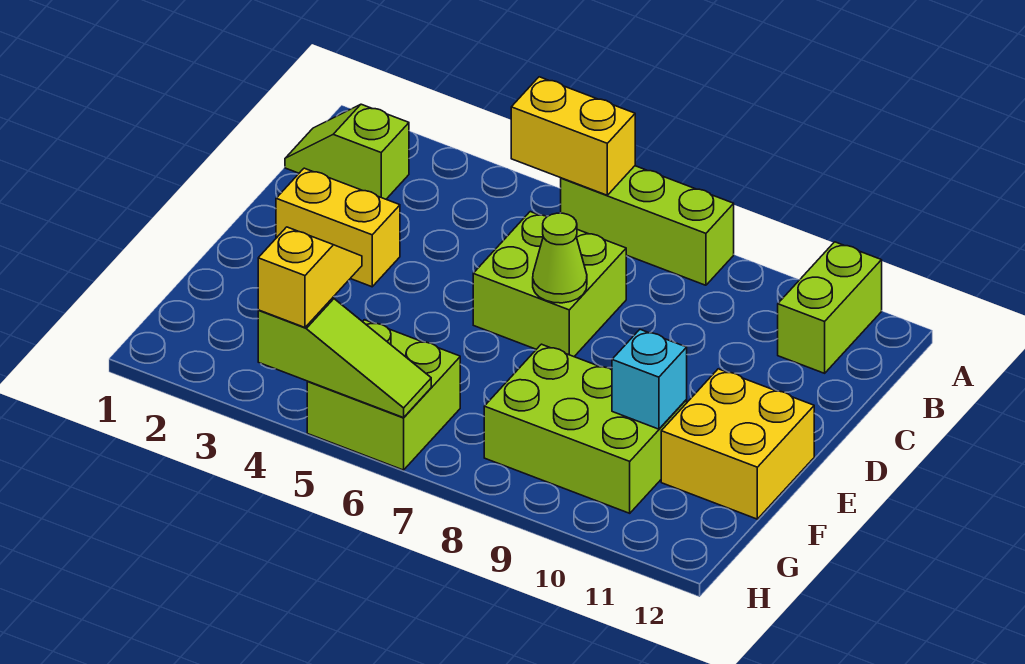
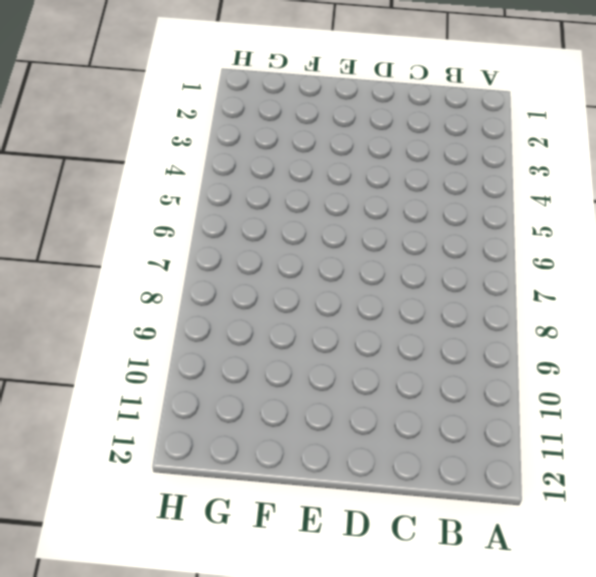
none -> lime 1x3 brick [560,166,734,285]
none -> lime 1x2 brick [778,242,882,373]
none -> lime 1x2 slope [285,104,409,199]

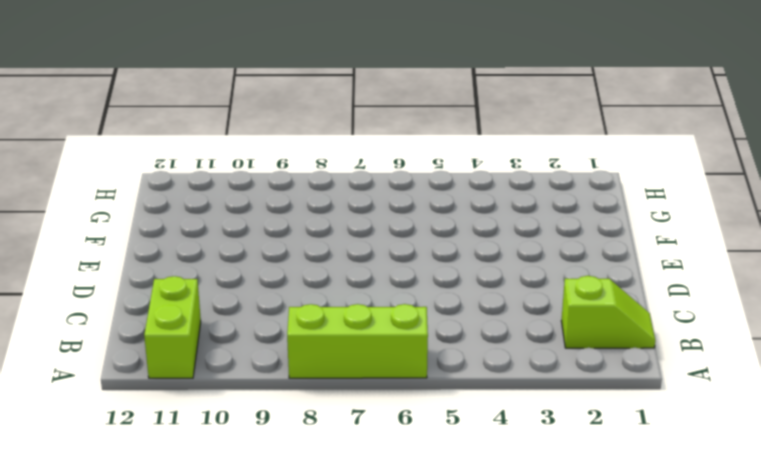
none -> lime 2x2 brick [473,212,626,357]
none -> yellow 1x2 brick [276,168,400,287]
none -> yellow 2x2 brick [661,369,814,519]

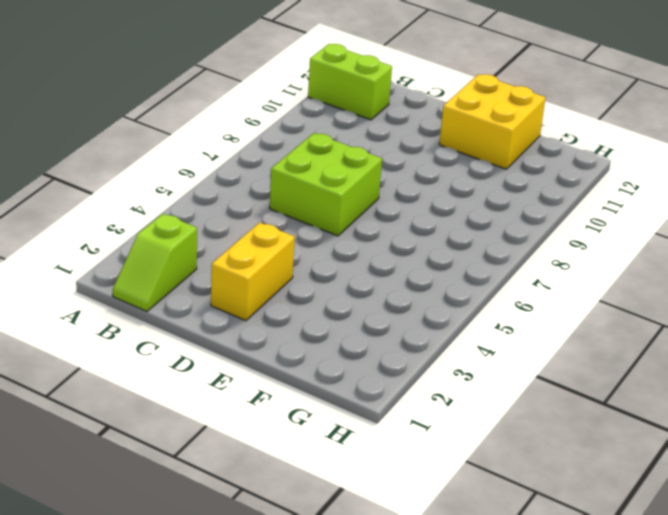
none -> lime 1x3 brick [560,166,734,285]
none -> lime 2x3 brick [484,344,687,513]
none -> lime 2x2 brick [307,320,460,470]

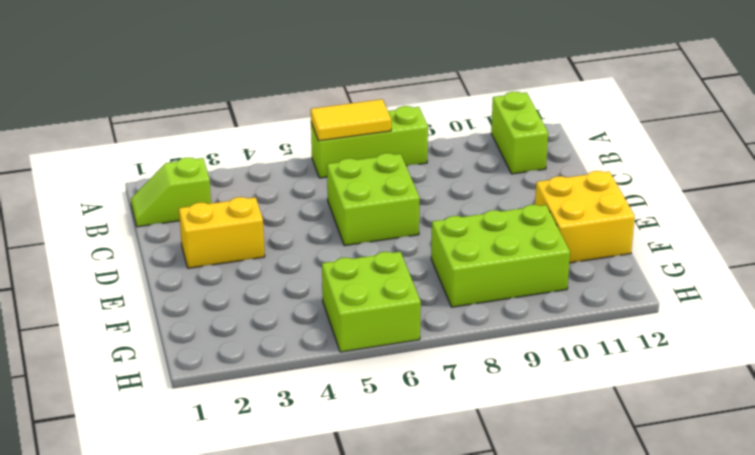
yellow 1x2 tile [311,99,391,141] -> yellow 1x2 brick [511,77,635,195]
none -> lime 1x1 cone [533,213,587,303]
none -> cyan 1x1 brick [612,330,687,429]
none -> lime 1x3 slope [258,298,431,418]

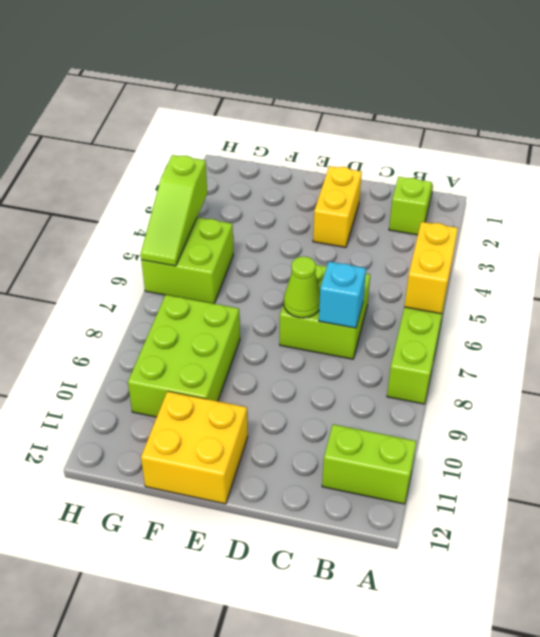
cyan 1x1 brick [319,262,366,328] -> cyan 1x1 brick moved to [612,330,687,429]
none -> yellow 1x2 slope [258,227,362,327]

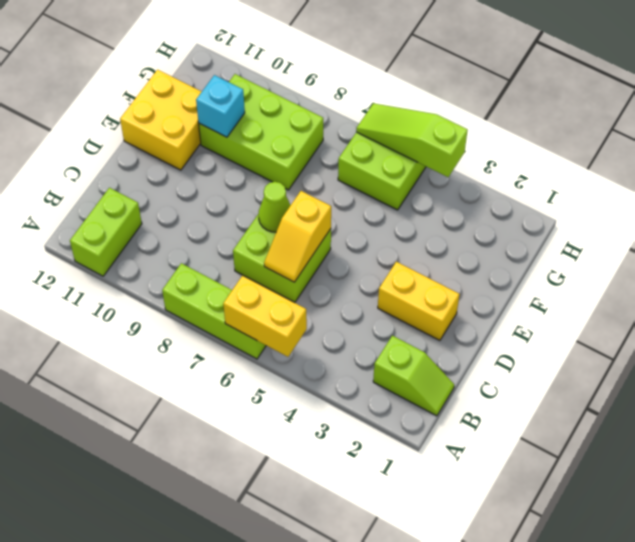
yellow 1x2 slope [264,191,331,282] -> yellow 1x2 slope moved to [258,227,362,327]

